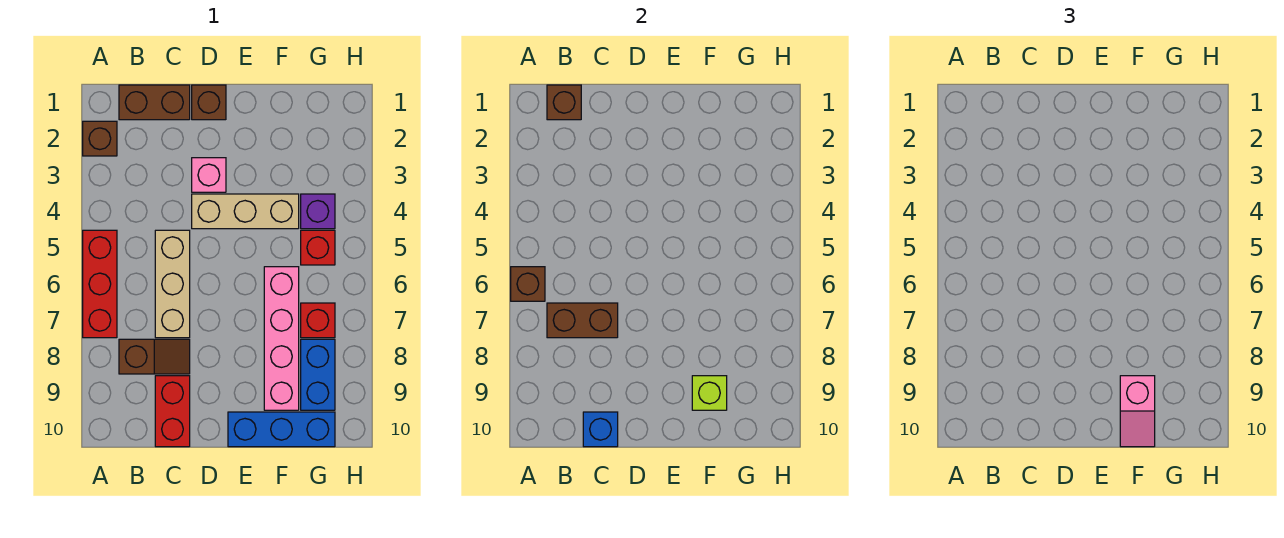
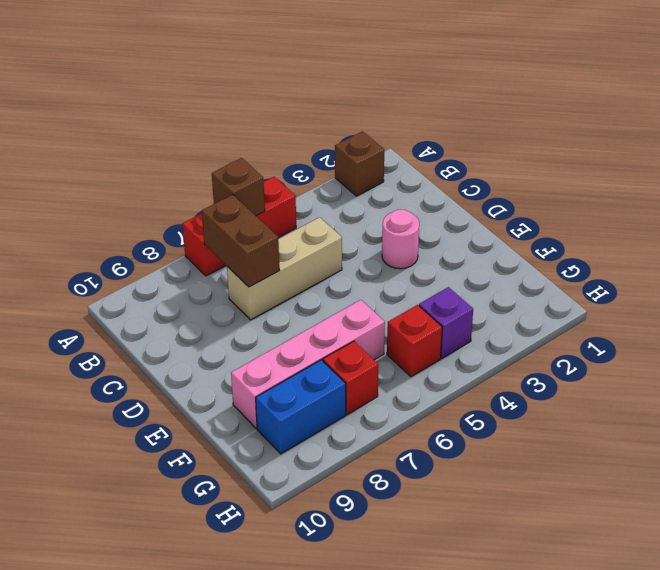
pink 1x1 round brick [382,209,419,269] -> pink 1x1 brick [192,158,226,192]
none -> brown 1x2 brick [119,85,190,120]
none -> brown 1x2 slope [119,339,190,374]
none -> red 1x2 brick [155,376,190,447]

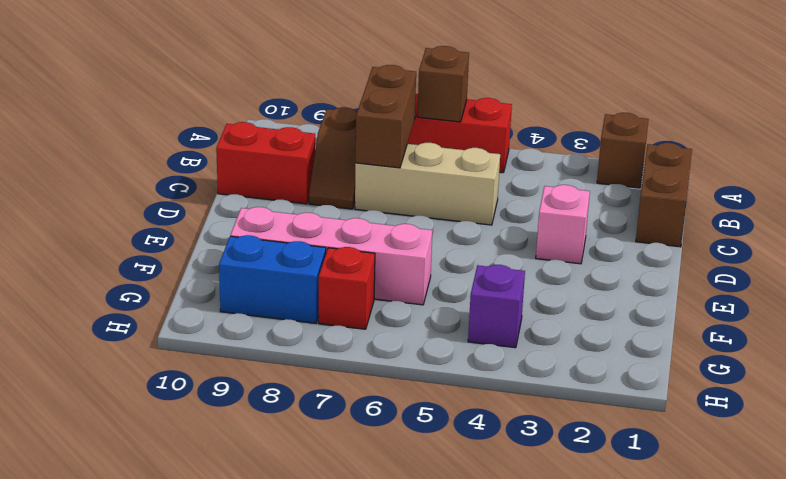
none -> brown 1x1 brick [192,85,226,120]
none -> tan 1x3 brick [192,194,299,229]
none -> blue 1x3 brick [228,412,335,447]

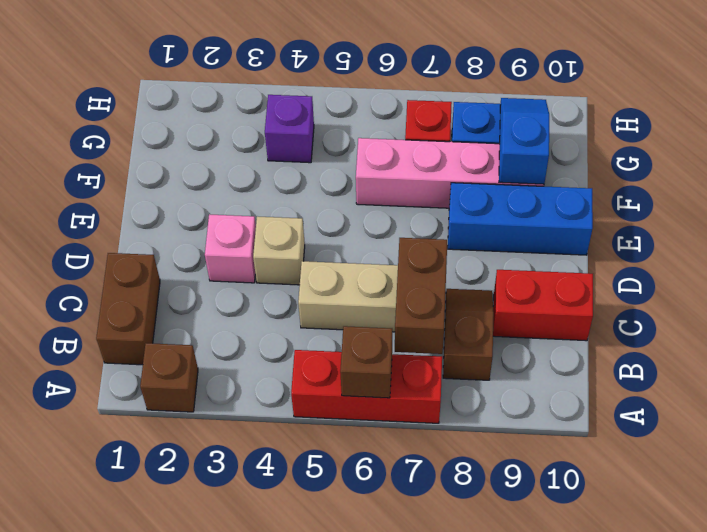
tan 1x1 brick [253,216,305,285] -> tan 1x3 brick [192,194,299,229]
blue 1x3 brick [448,183,593,255] -> blue 1x3 brick turned to [228,412,335,447]
blue 1x2 slope [499,98,549,184] -> lime 1x1 brick [692,376,727,410]
none -> brown 1x1 brick [192,85,226,120]
none -> red 1x1 brick [301,230,335,265]
none -> brown 1x1 brick [547,85,581,120]

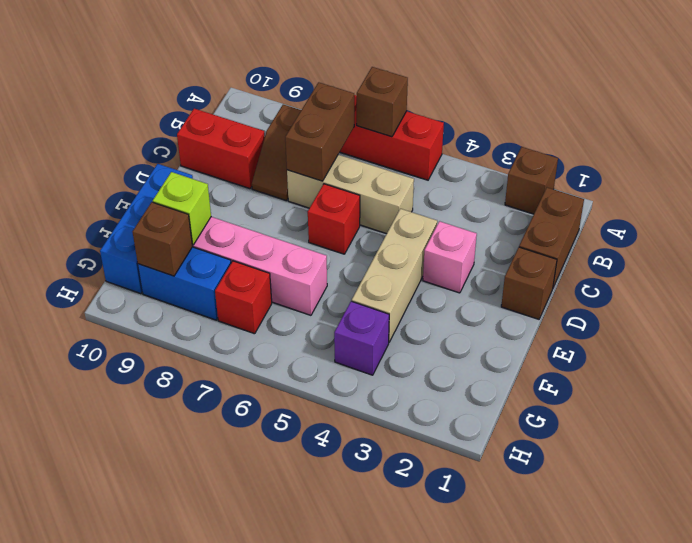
red 1x1 brick [308,184,360,254] -> red 1x1 brick moved to [301,230,335,265]
brown 1x1 brick [133,202,192,276] -> brown 1x1 brick moved to [547,85,581,120]
none -> blue 1x1 brick [583,412,618,447]
none -> pink 1x2 slope [1120,376,1155,447]

